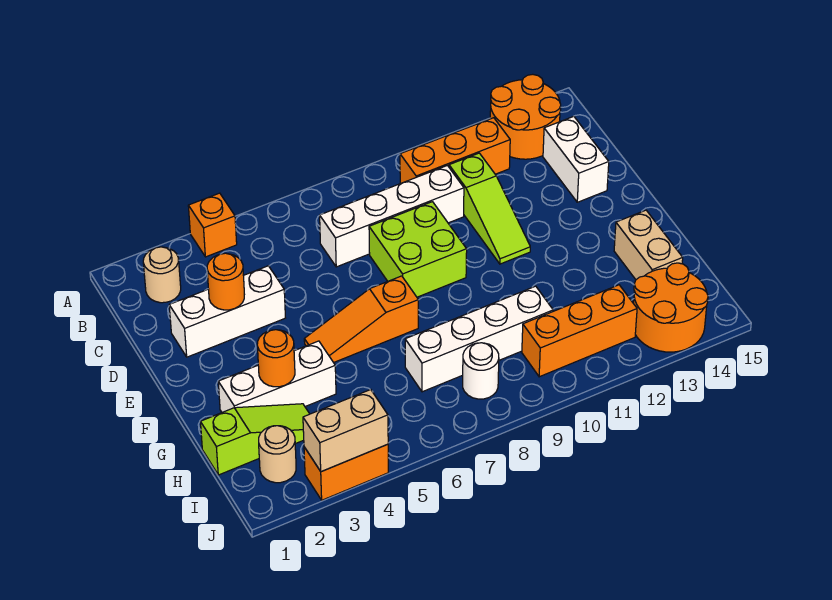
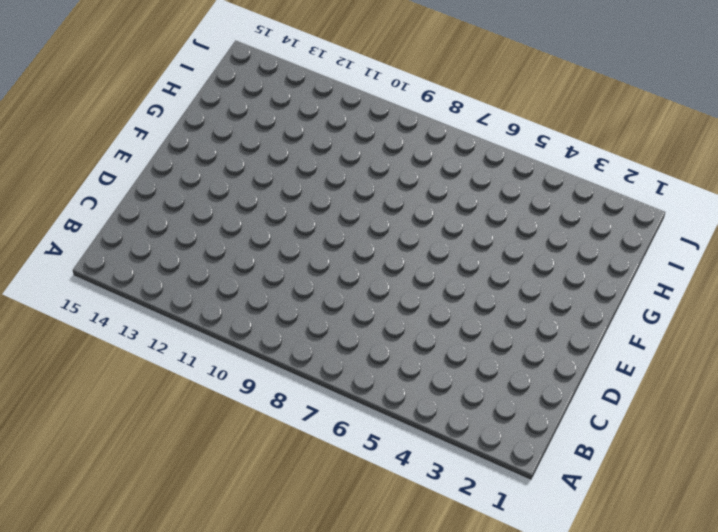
none -> orange 1x1 brick [188,193,237,257]
none -> orange 2x2 round brick [490,74,561,159]
none -> tan 1x1 round brick [143,247,181,303]

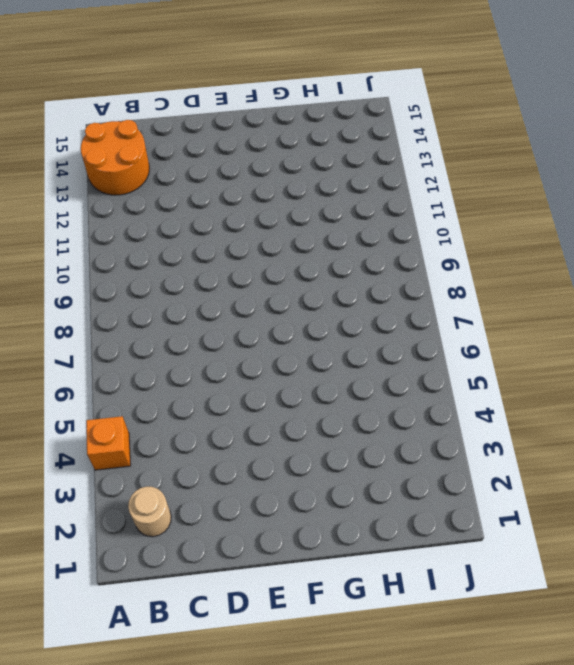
none -> orange 1x3 brick [400,118,510,183]
none -> white 1x4 brick [320,165,464,267]
none -> lime 1x3 slope [449,153,530,264]

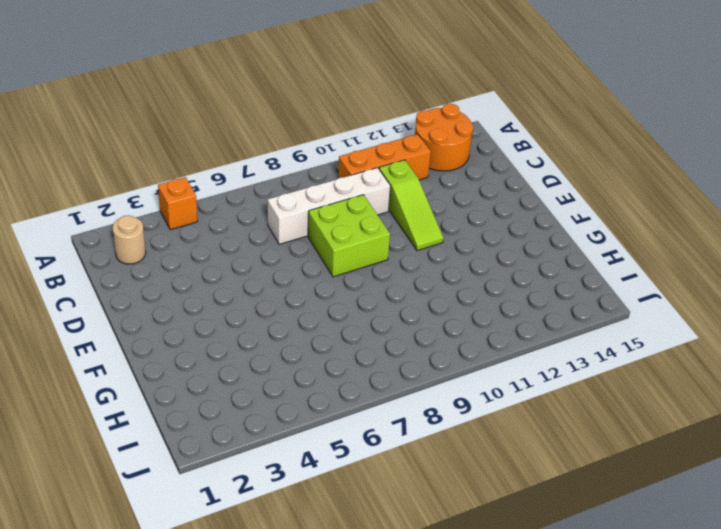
none -> white 1x2 brick [543,116,609,202]
none -> white 1x3 brick [169,266,285,357]
none -> orange 1x3 slope [304,276,418,363]

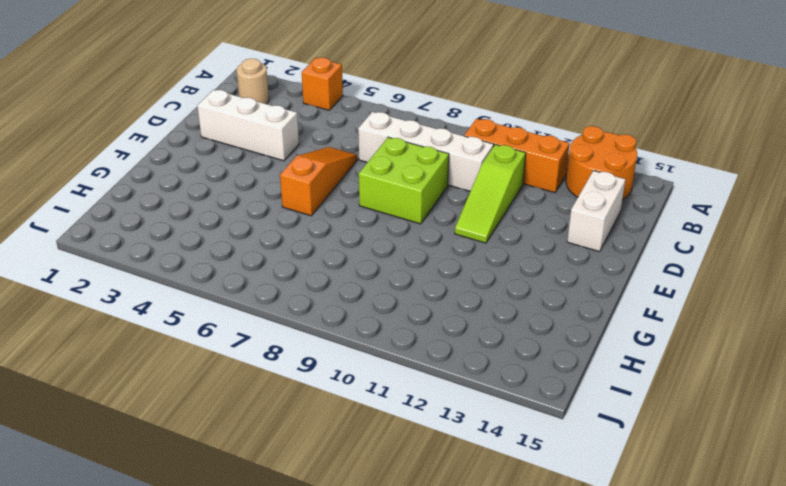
orange 1x3 slope [280,147,357,216] -> orange 1x3 slope turned to [304,276,418,363]
none -> white 1x3 brick [218,341,336,412]
none -> tan 1x2 brick [614,210,683,279]
none -> lime 1x3 slope [201,404,309,475]

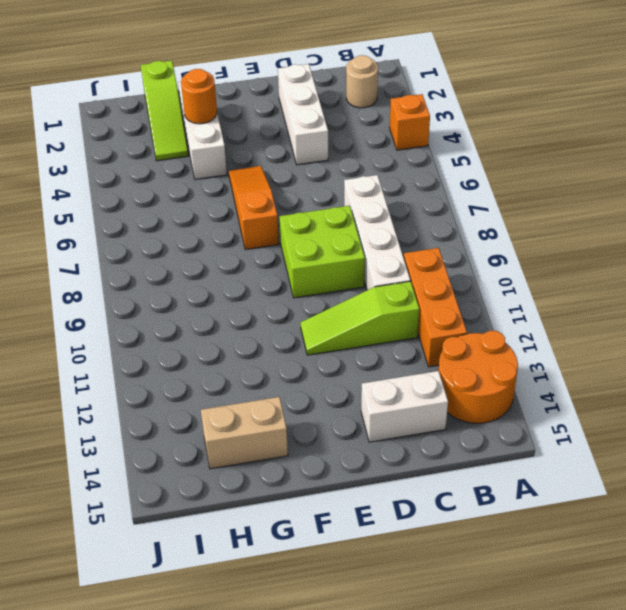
none -> white 1x4 brick [405,286,553,392]
none -> tan 1x1 round brick [259,426,296,483]
none -> white 1x1 round brick [463,343,499,399]

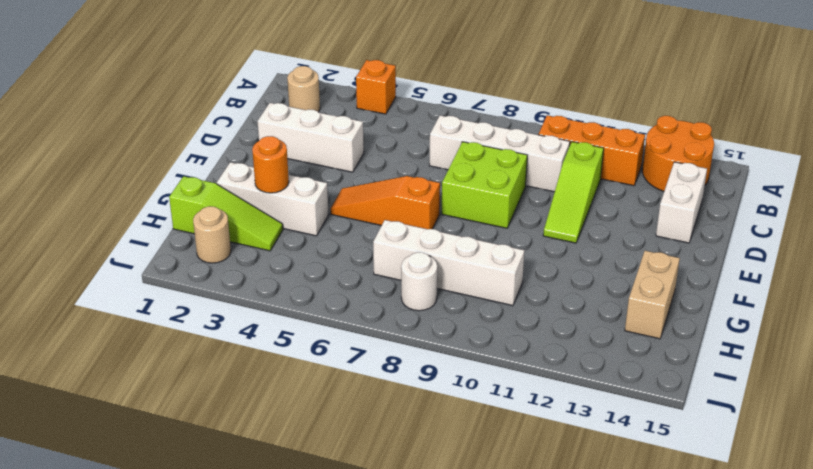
none -> orange 1x3 brick [522,285,637,377]
none -> orange 2x2 round brick [634,263,708,352]
none -> orange 1x2 brick [304,444,388,500]

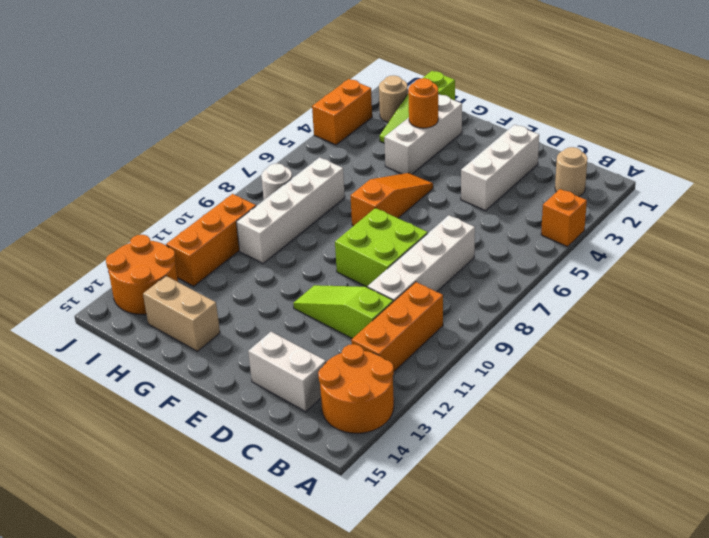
none -> orange 1x1 round brick [207,253,244,310]
none -> tan 1x2 brick [303,390,388,472]

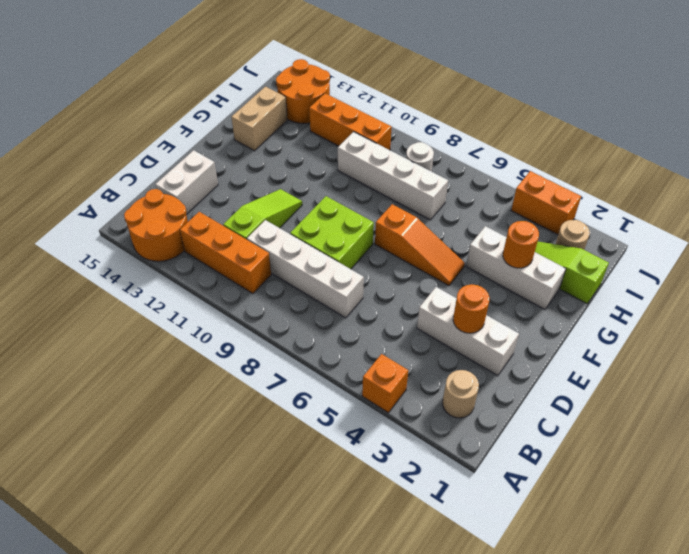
none -> tan 1x2 brick [303,390,388,472]

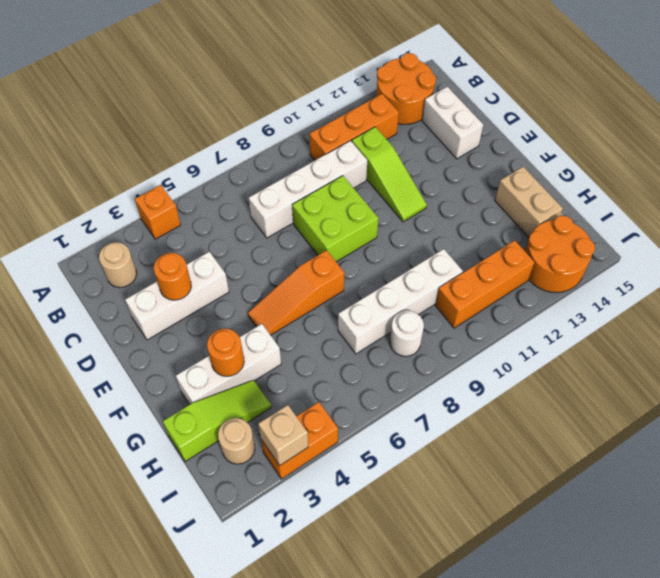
tan 1x1 brick [258,405,308,466] -> tan 1x2 brick [303,390,388,472]

